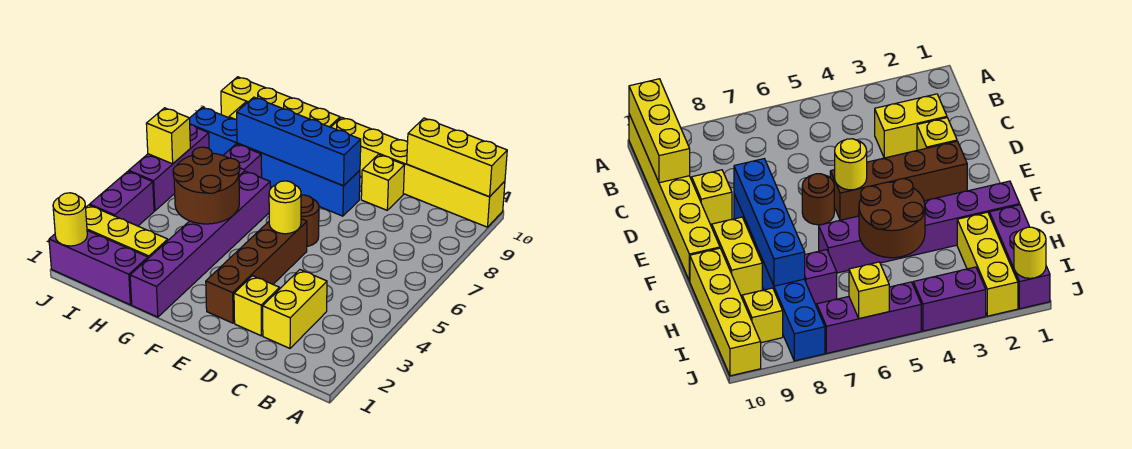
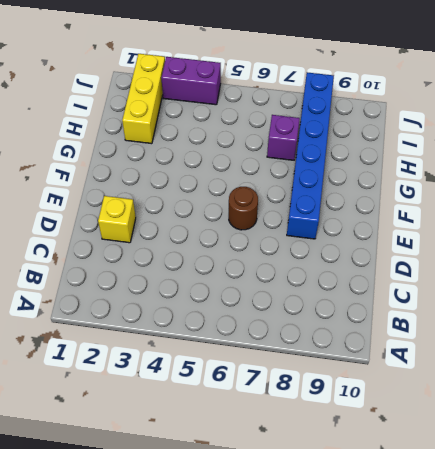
none -> yellow 1x6 brick [331,117,505,227]
none -> yellow 1x2 brick [263,270,327,348]
none -> yellow 1x1 brick [361,155,405,210]

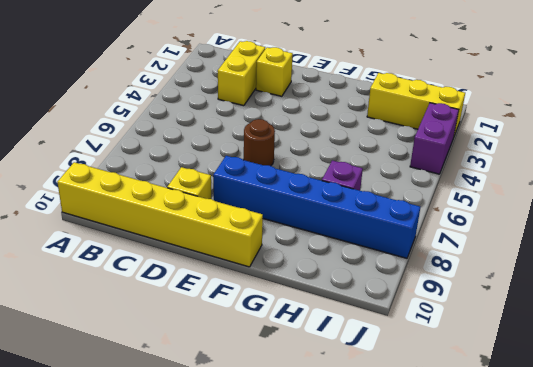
none -> brown 1x4 brick [206,219,307,323]
none -> yellow 1x2 brick [712,217,762,295]
none -> purple 1x6 brick [130,171,270,317]

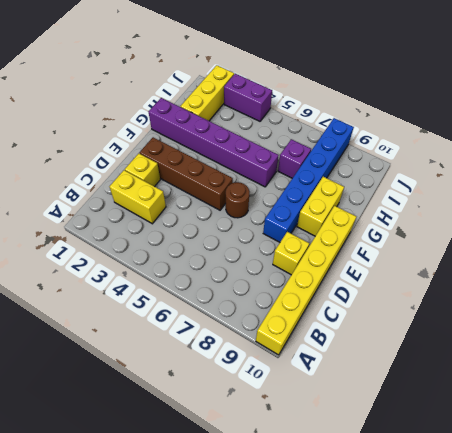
none -> yellow 1x4 brick [221,77,340,127]
none -> purple 1x3 brick [49,231,148,305]
none -> yellow 1x1 brick [742,288,783,343]

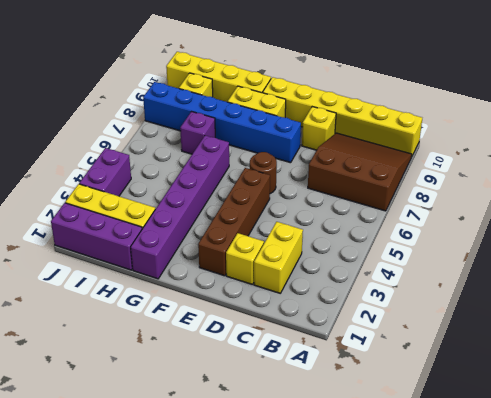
brown 3x3 slope [308,133,412,211] -> none
none -> purple 1x3 brick [129,125,209,211]
none -> yellow 1x3 brick [407,118,507,197]
none -> yellow 1x1 round brick [269,181,301,234]

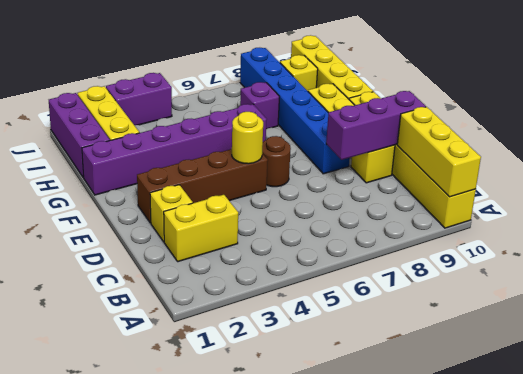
purple 1x3 brick [326,91,426,160] -> purple 1x3 brick moved to [129,125,209,211]
none -> blue 1x4 brick [237,97,361,186]
none -> brown 2x2 round brick [173,147,240,224]
none -> yellow 1x1 round brick [53,193,87,246]

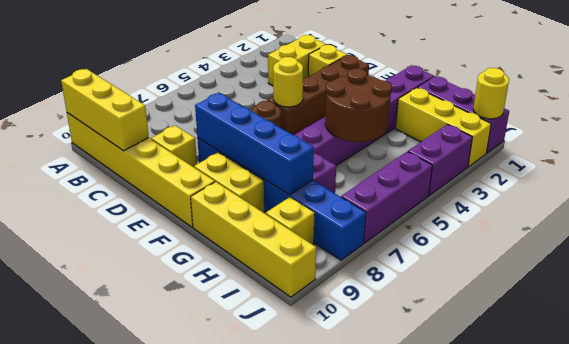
none -> yellow 1x1 brick [146,108,190,164]

